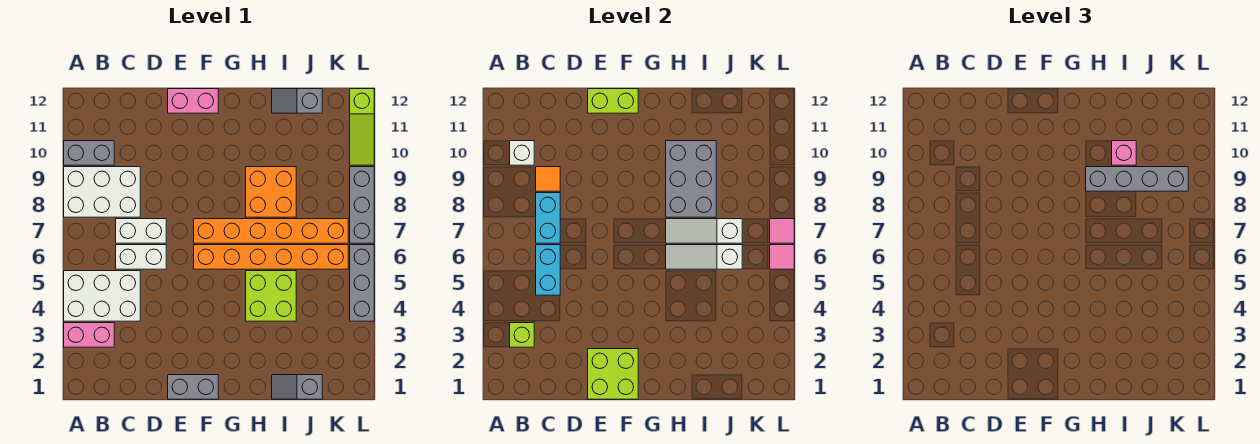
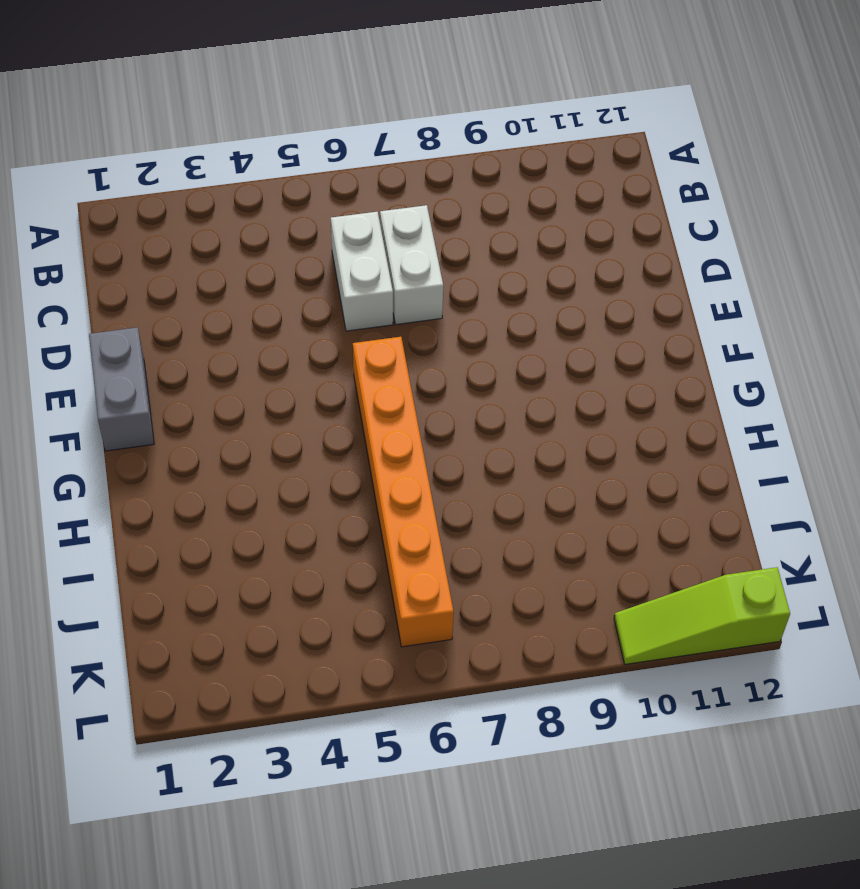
none -> pink 1x2 brick [64,323,114,347]
none -> white 2x3 brick [64,271,140,321]
none -> white 2x3 brick [64,167,140,217]
none -> grey 1x2 brick [64,141,114,165]

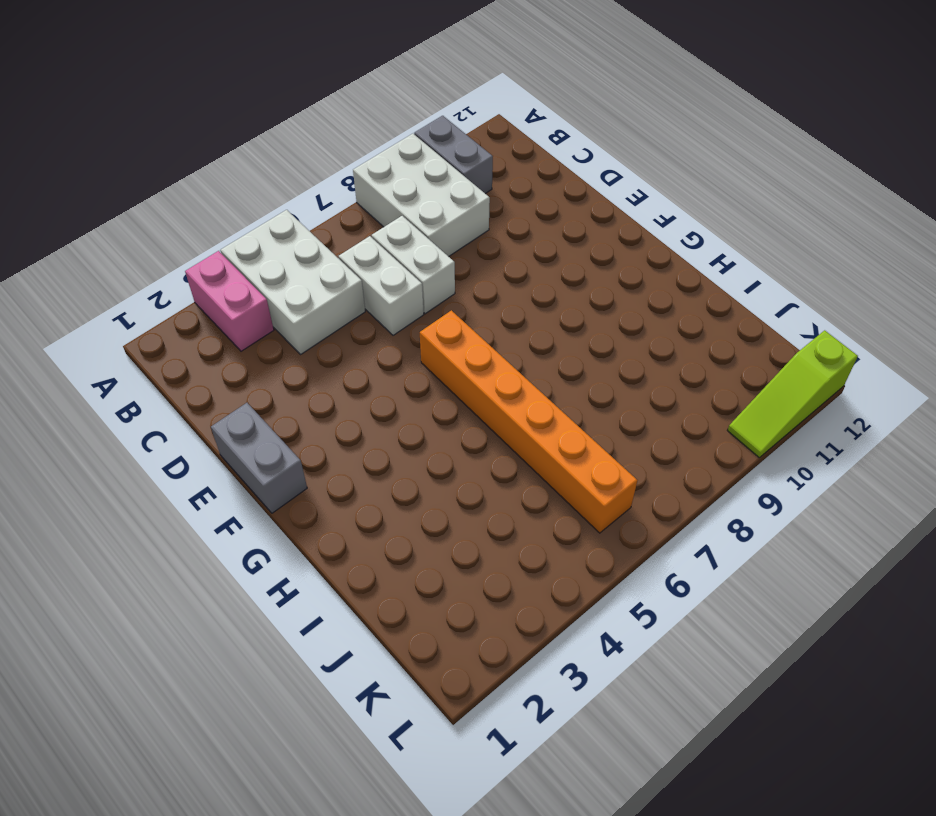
none -> pink 1x2 brick [168,89,218,113]
none -> orange 1x6 brick [194,219,348,243]
none -> lime 2x2 brick [246,271,296,321]
none -> orange 2x2 brick [246,167,296,217]

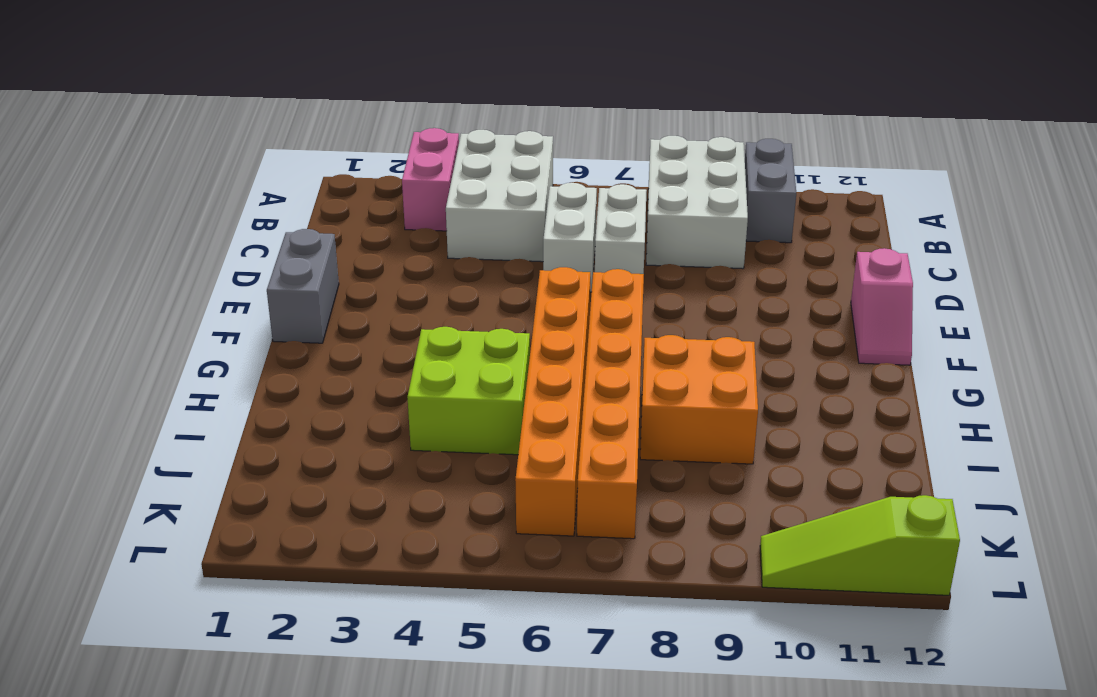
pink 1x2 slope [851,248,913,365] -> pink 1x2 brick [168,89,218,113]
none -> grey 1x2 slope [272,375,322,399]
none -> grey 1x2 slope [272,89,322,113]
none -> grey 1x3 brick [350,245,374,321]
none -> grey 1x3 brick [350,167,374,243]

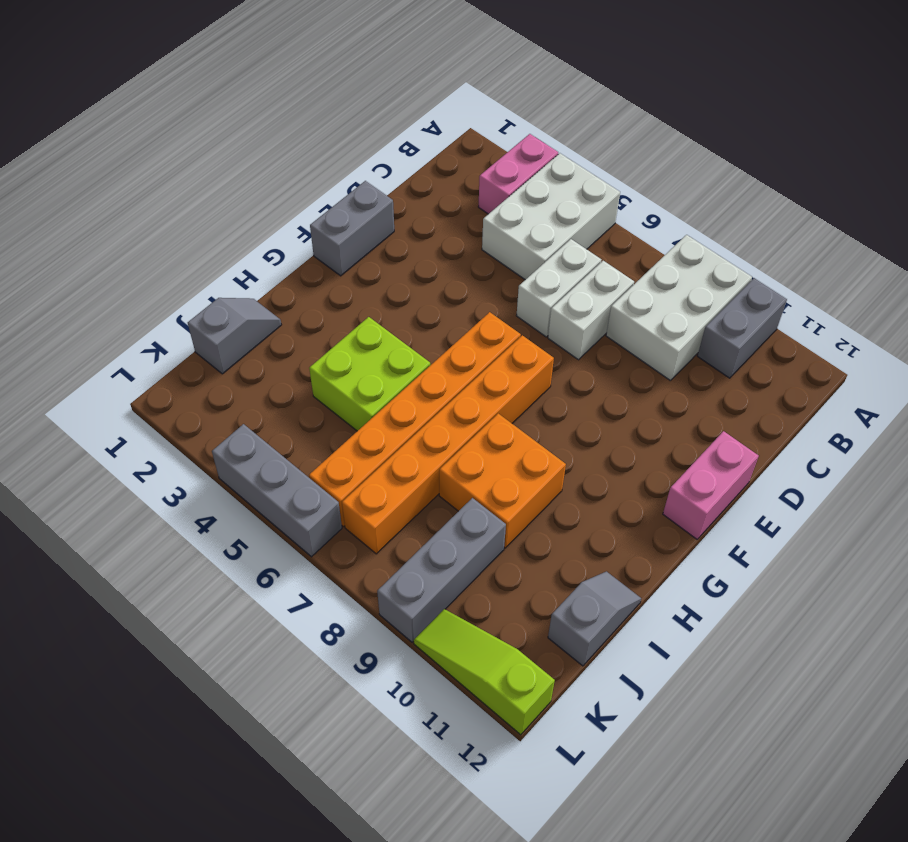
grey 1x3 brick [377,498,506,642] -> grey 1x3 brick turned to [350,167,374,243]
none -> lime 1x1 brick [510,323,534,347]
none -> white 1x1 brick [510,141,534,165]
none -> cyan 1x2 brick [536,245,560,295]
none -> cyan 1x2 brick [536,193,560,243]

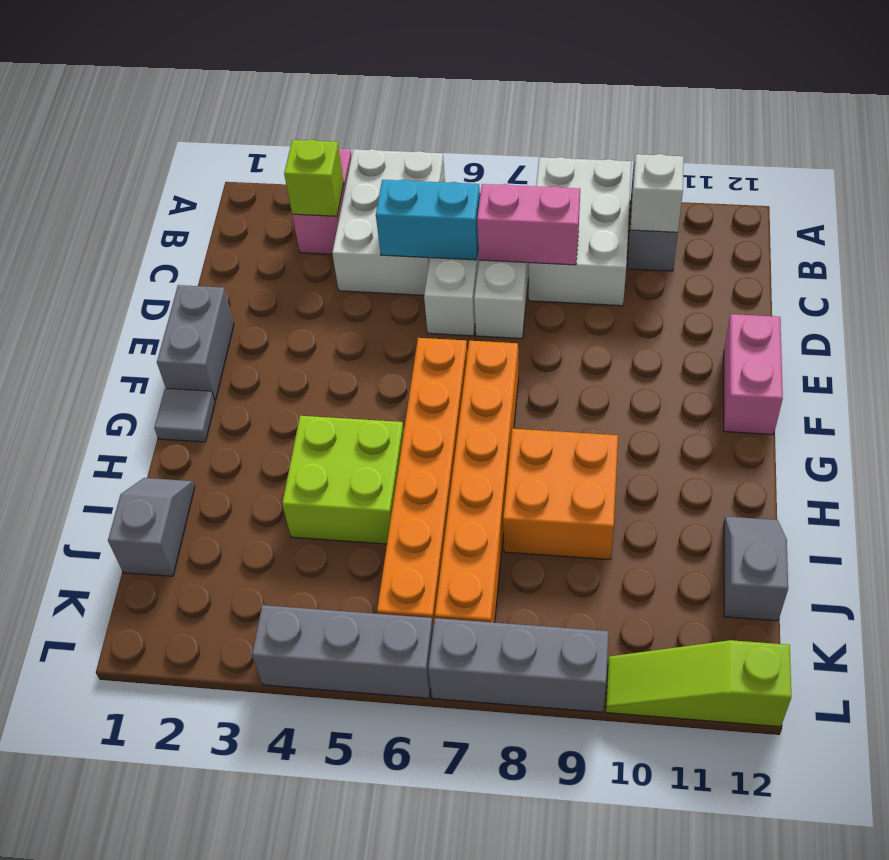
pink 1x2 brick [477,184,580,265] -> cyan 1x2 brick [536,193,560,243]
grey 1x1 tile [154,389,215,442] -> none
none -> orange 1x1 tile [536,167,560,191]
none -> lime 2x2 brick [588,349,638,399]
none -> lime 1x2 brick [588,89,638,113]
none -> white 1x3 slope [666,245,742,269]

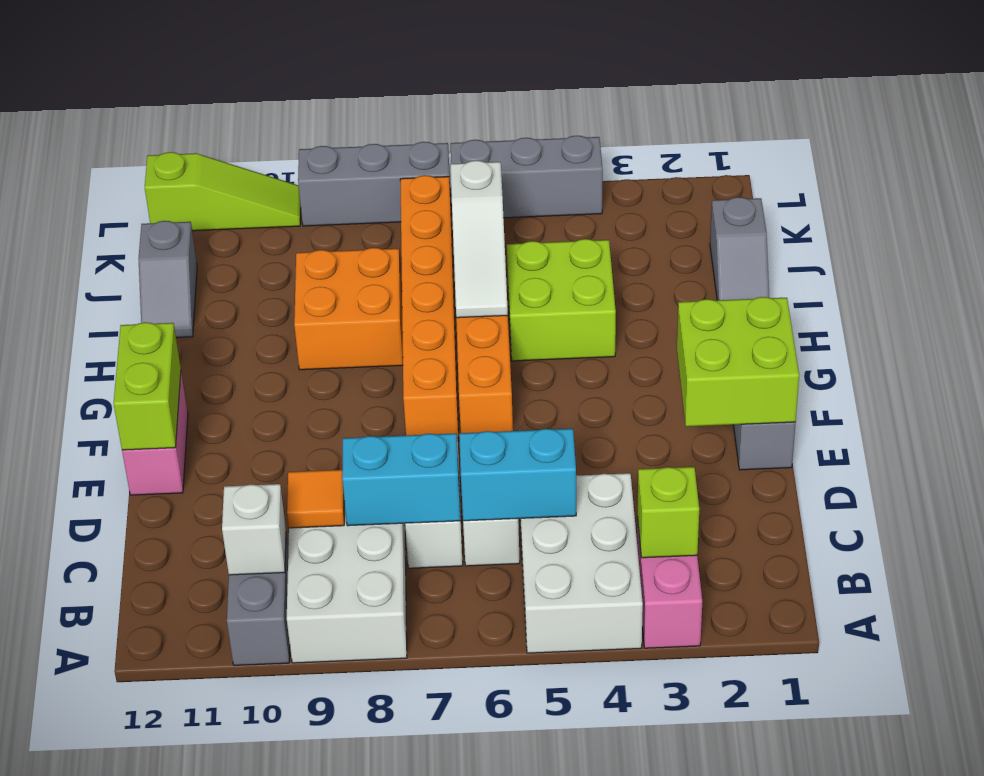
none -> white 1x3 slope [666,219,742,243]
none -> grey 2x3 brick [666,141,716,217]
none -> pink 1x1 tile [770,245,794,269]
none -> pink 1x1 tile [770,219,794,243]

